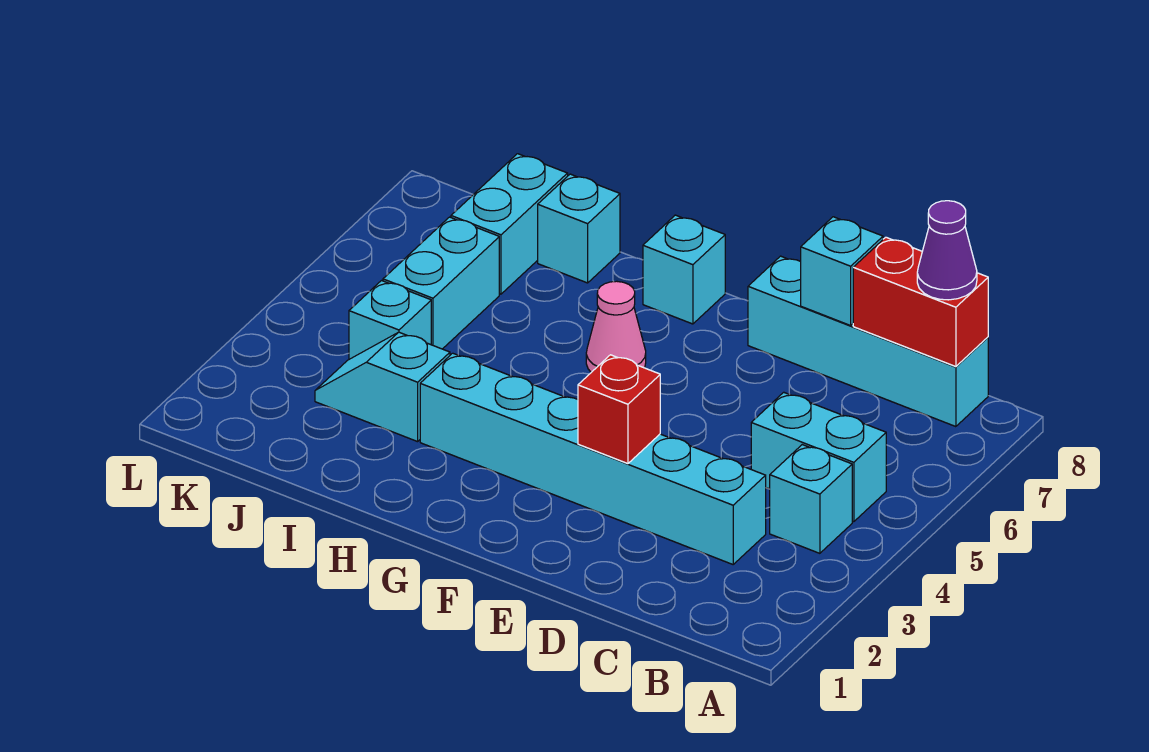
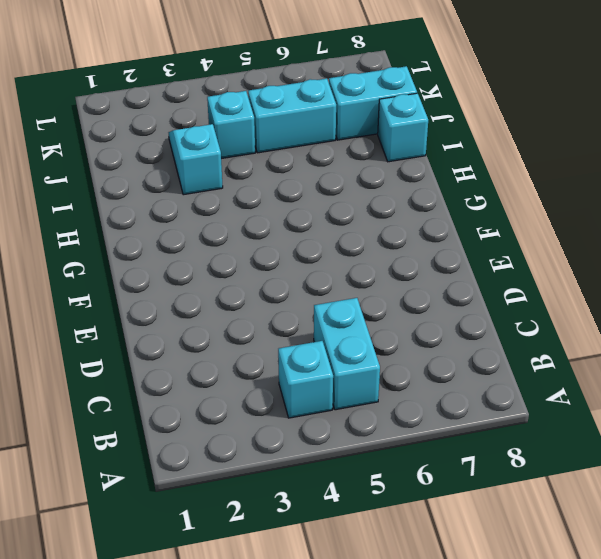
none -> cyan 1x4 brick [748,256,988,427]
none -> cyan 1x6 brick [420,353,766,564]
none -> pink 1x1 cone [586,281,646,372]

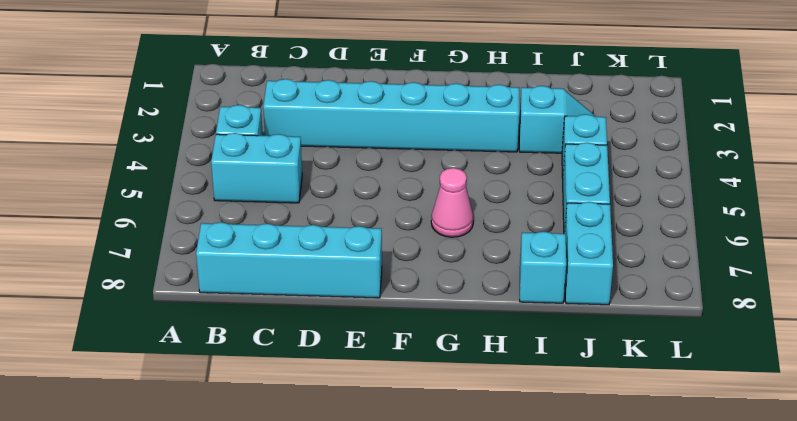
none -> cyan 1x1 brick [643,215,725,324]
none -> red 1x2 brick [853,237,988,367]
none -> cyan 1x1 brick [801,217,883,325]

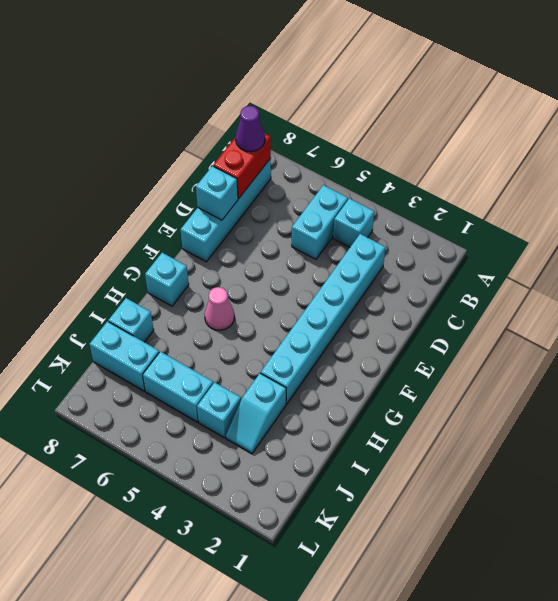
none -> red 1x1 brick [578,355,660,464]

